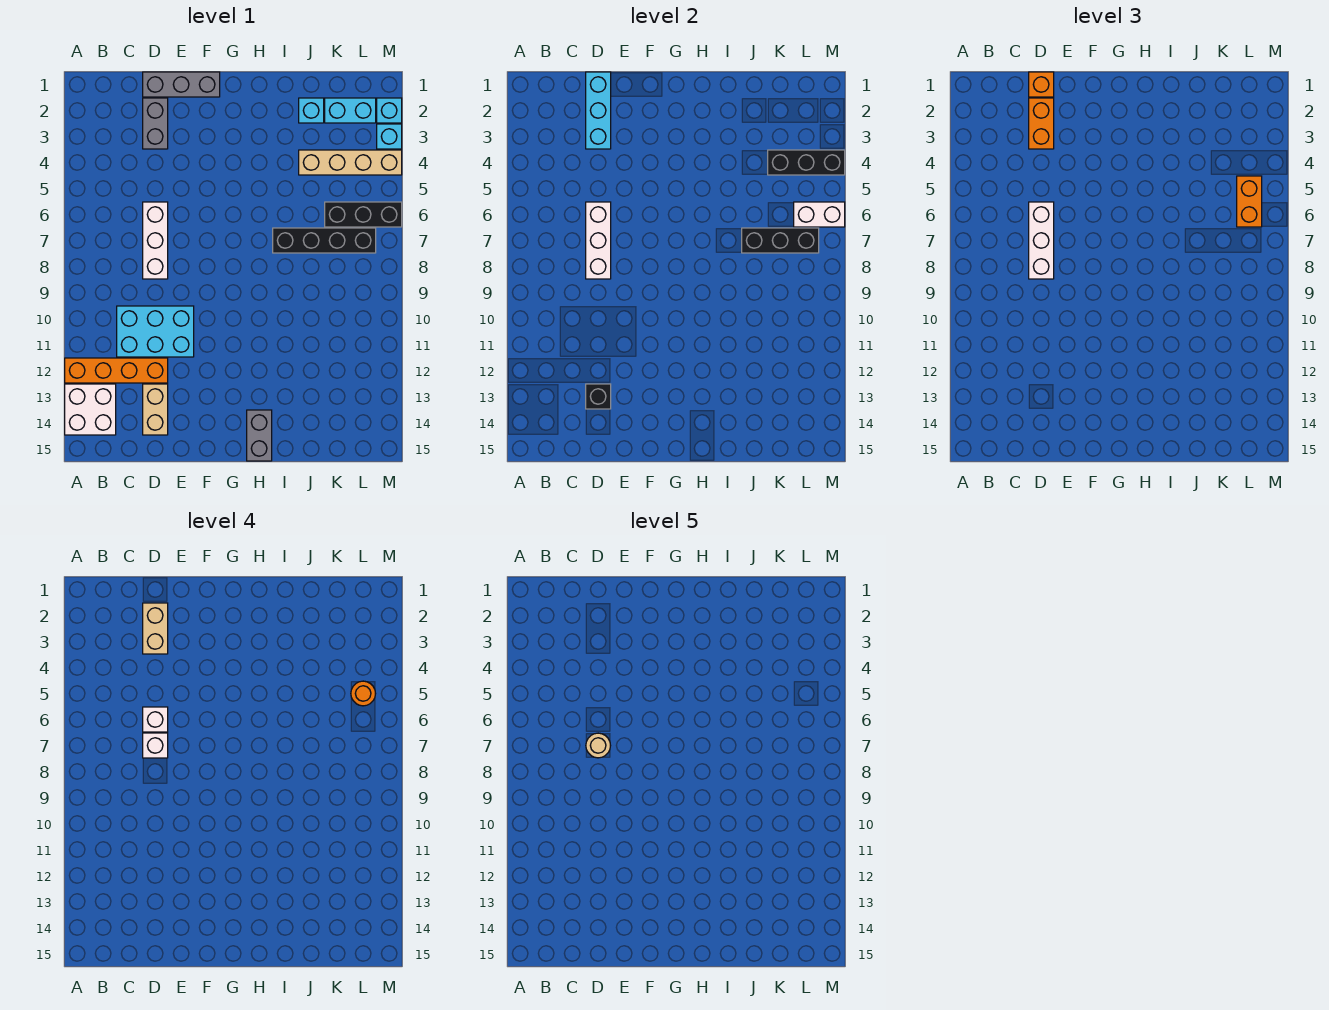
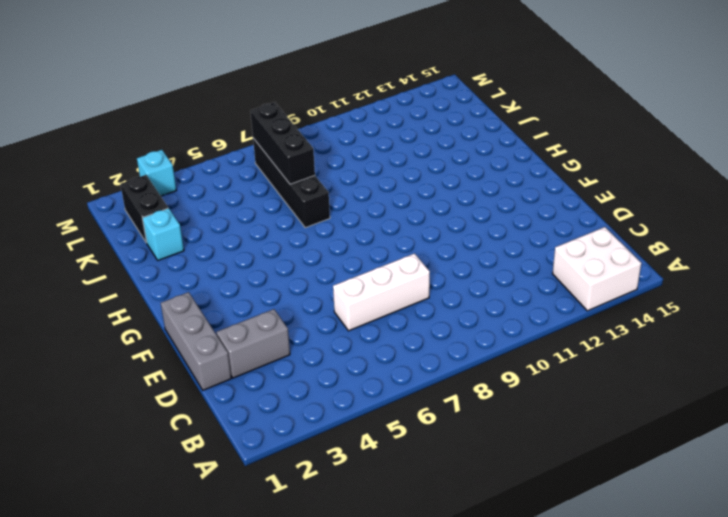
black 1x2 brick [120,175,168,243] -> cyan 1x2 brick [325,98,376,123]
none -> orange 1x4 brick [65,358,168,383]
none -> cyan 2x3 brick [117,306,194,357]
none -> tan 1x2 brick [143,384,168,435]
none -> grey 1x2 brick [247,410,272,461]

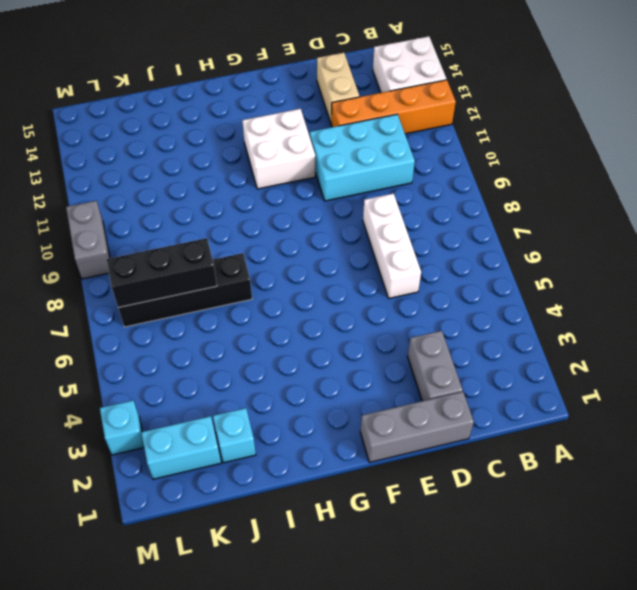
white 2x2 brick [242,109,315,189] -> none
grey 1x2 brick [66,201,110,279] -> grey 1x2 brick moved to [247,410,272,461]
none -> tan 1x4 brick [299,150,402,175]
none -> black 1x3 brick [325,202,402,227]
none -> cyan 1x1 brick [377,98,402,123]
none -> cyan 1x3 brick [586,72,611,149]

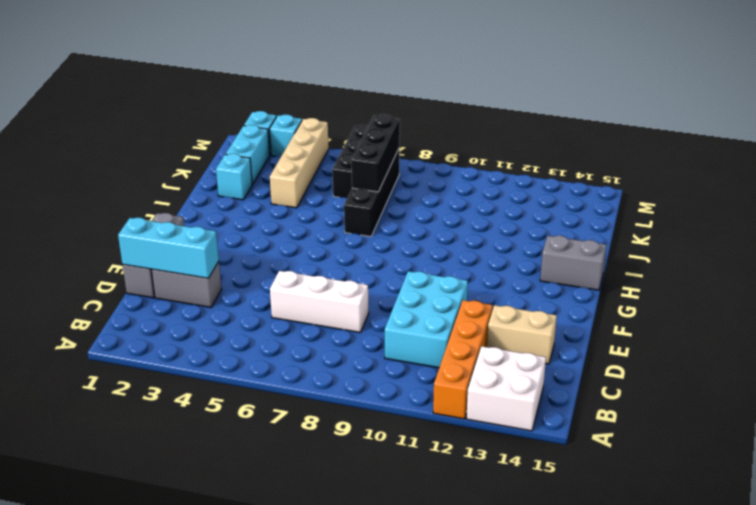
none -> white 1x3 brick [586,202,611,279]
none -> black 1x1 brick [586,384,611,409]
none -> black 1x3 brick [768,150,845,175]
none -> white 1x2 brick [794,202,845,227]

